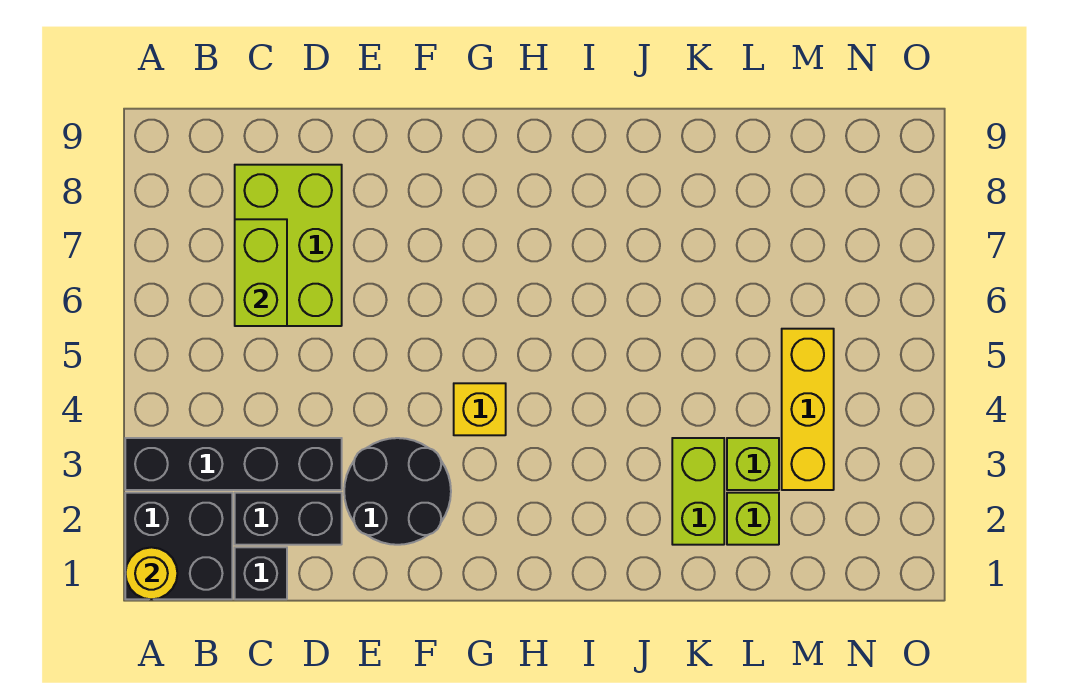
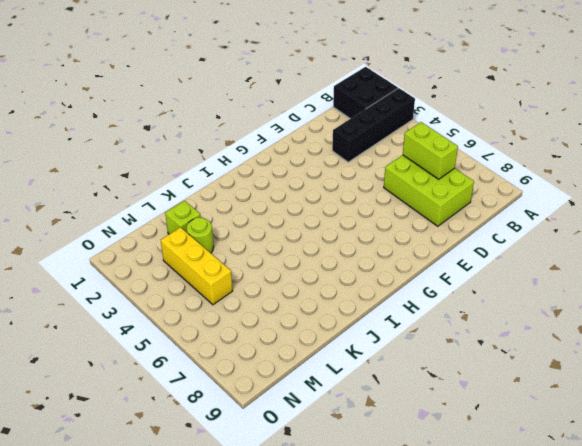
lime 1x1 round brick [187,218,214,253] -> lime 1x1 brick [727,438,779,490]
none -> black 1x1 brick [235,547,287,599]
none -> black 1x2 brick [235,493,342,545]
none -> black 2x2 round brick [344,438,451,545]

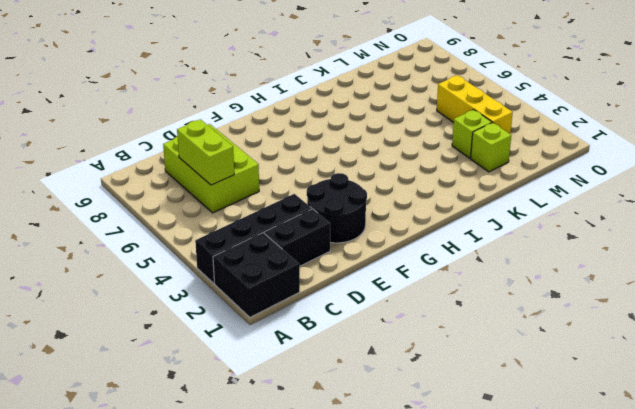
none -> black 1x1 brick [235,547,287,599]
none -> yellow 1x1 brick [454,383,506,435]
none -> lime 1x2 brick [672,438,724,545]

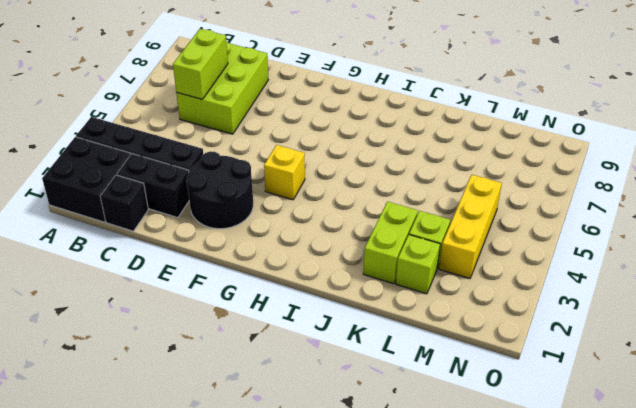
none -> yellow 1x1 round brick [125,547,177,599]

